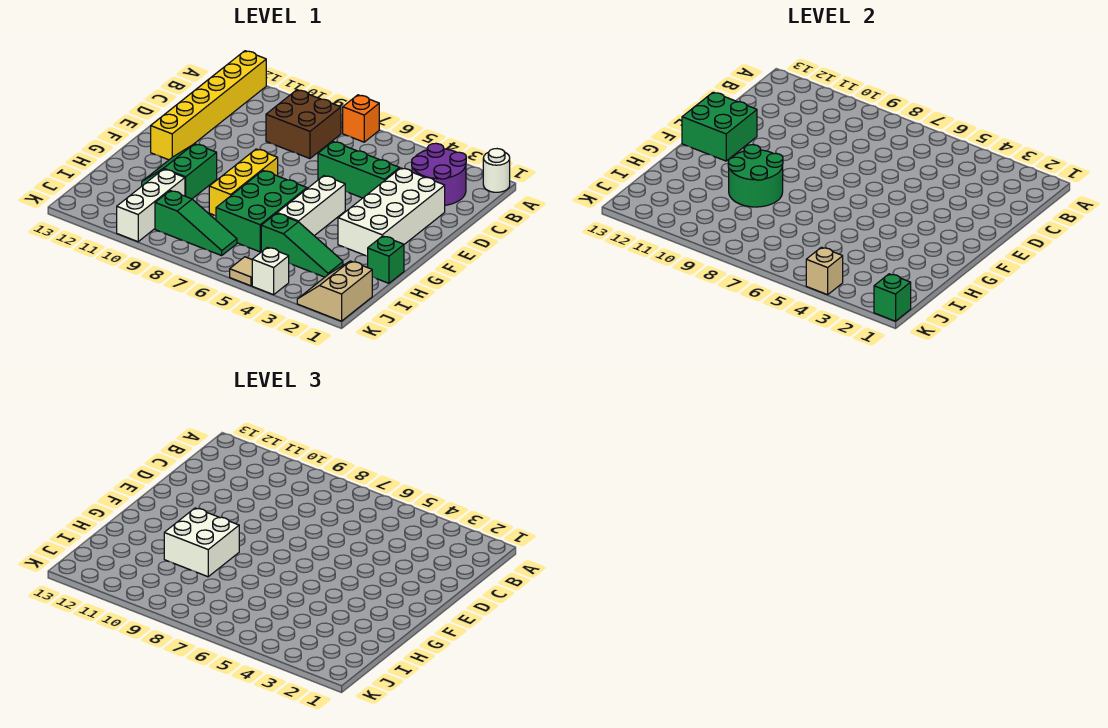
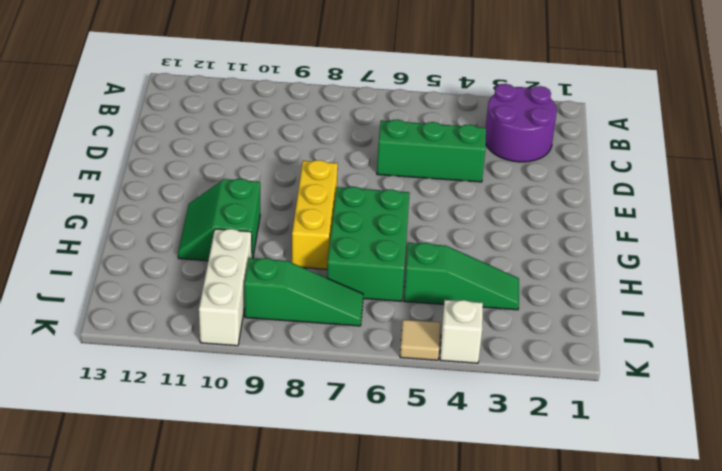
none -> white 1x1 round brick [483,149,510,192]
none -> orange 1x1 brick [343,95,379,142]
none -> yellow 1x6 brick [151,51,266,160]

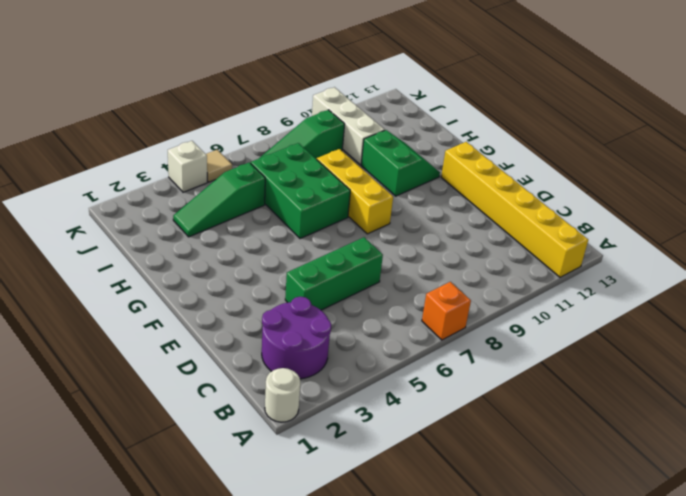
none -> brown 2x2 brick [266,90,341,159]
none -> white 2x4 brick [338,168,445,256]
none -> white 1x3 brick [277,176,345,236]

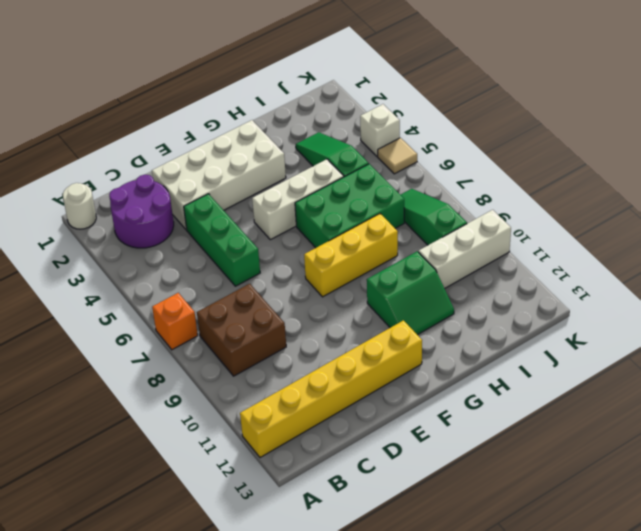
none -> green 1x1 brick [368,236,404,283]
none -> tan 2x2 slope [297,261,372,321]
none -> green 2x2 brick [682,92,757,161]

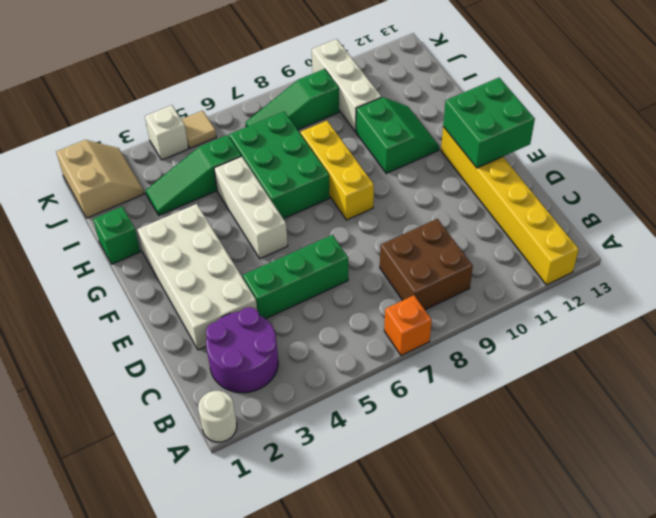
none -> green 2x2 round brick [728,145,783,207]
none -> green 1x1 brick [874,274,911,321]
none -> tan 1x1 brick [806,247,843,295]

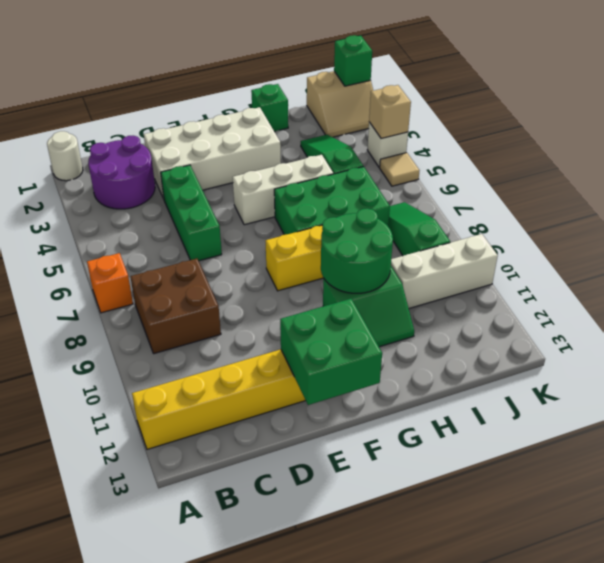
none -> white 2x2 brick [164,508,239,577]

